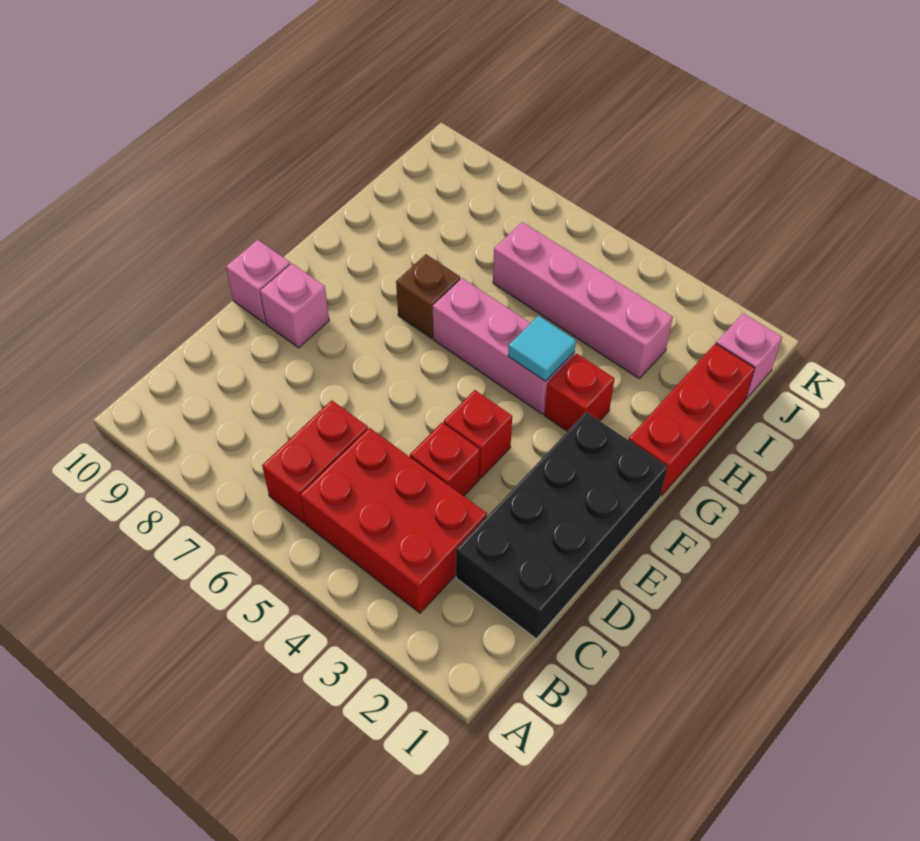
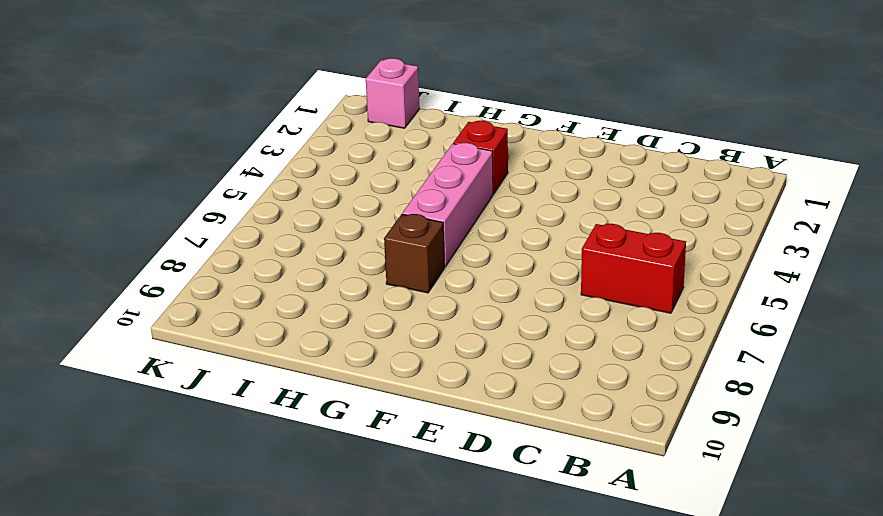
none -> red 2x3 brick [300,428,487,613]
none -> black 2x4 brick [456,412,667,639]
none -> red 1x1 brick [410,423,480,496]

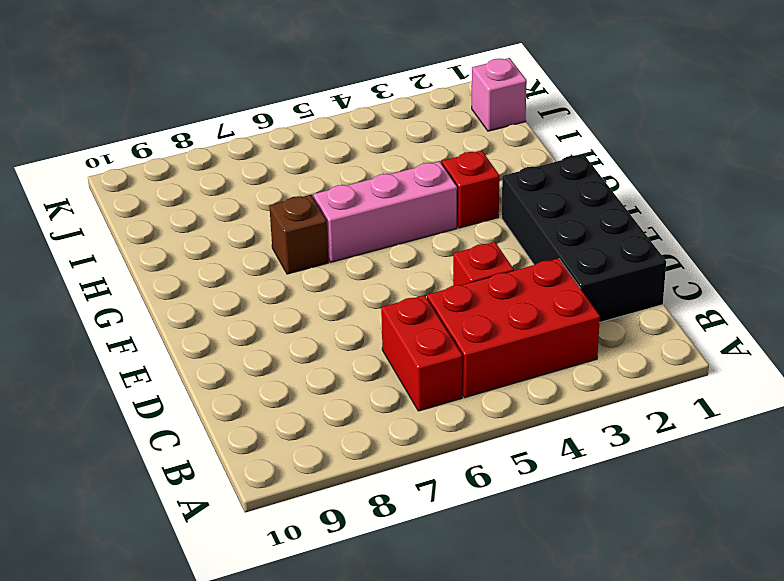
none -> red 1x1 brick [444,390,512,478]
none -> pink 1x1 brick [260,263,329,348]
none -> pink 1x1 brick [226,240,290,323]

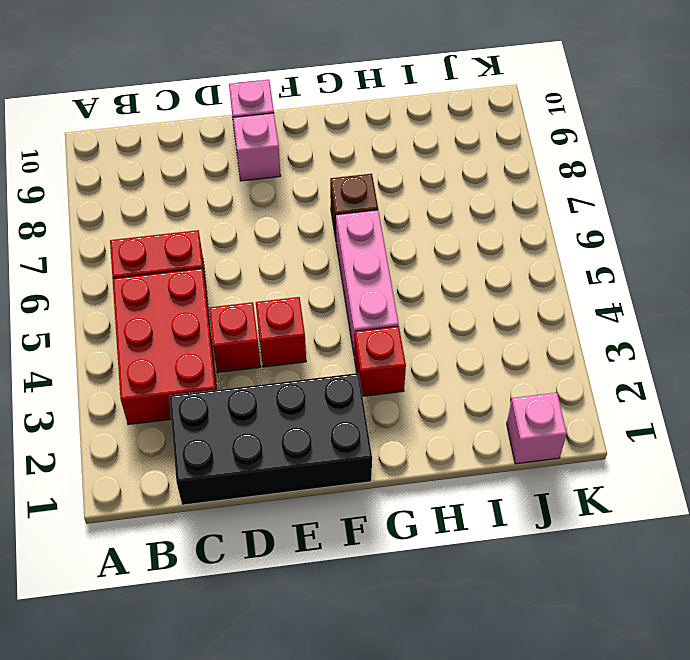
none -> red 1x3 brick [629,343,755,496]
none -> pink 1x4 brick [493,222,673,378]
none -> cyan 1x1 tile [508,316,576,381]

